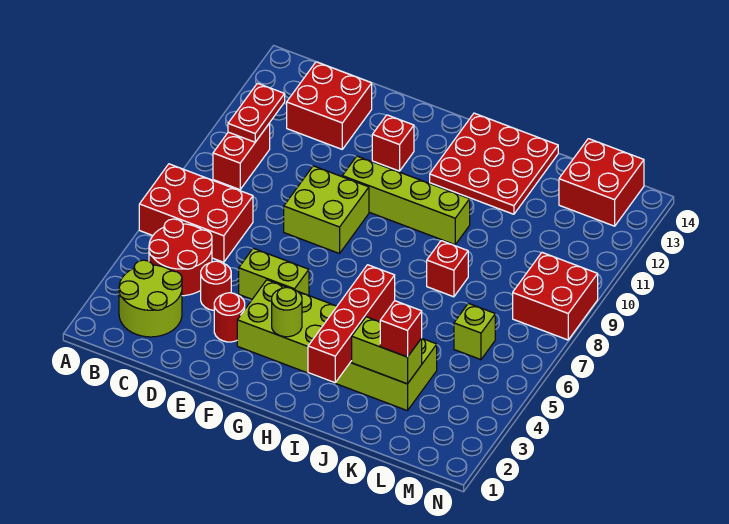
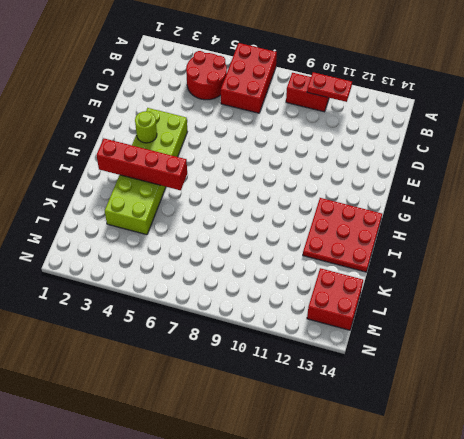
none -> lime 2x2 round brick [119,260,182,337]
none -> red 2x2 brick [287,62,372,149]
none -> red 1x1 round brick [201,261,231,310]

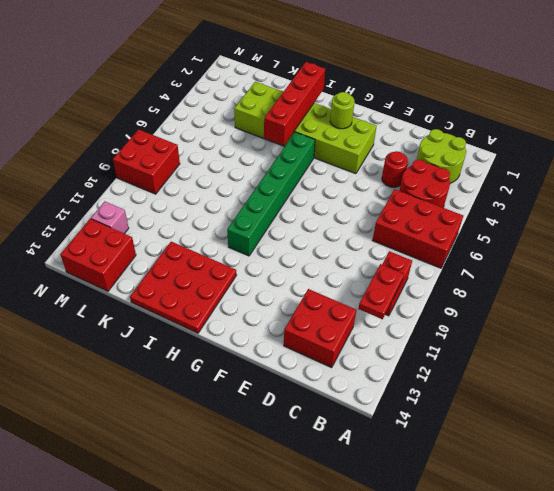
green 1x6 brick [227,132,315,256] -> lime 1x4 brick [342,156,470,245]
pink 1x1 brick [91,202,129,234] -> none
none -> red 1x1 round brick [214,293,245,342]
none -> lime 1x2 brick [239,248,309,299]
none -> lime 2x2 brick [284,166,369,254]

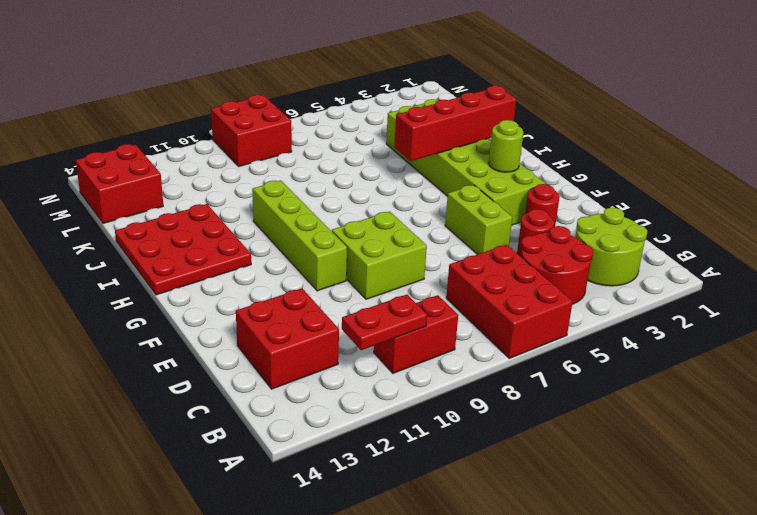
none -> red 1x1 brick [372,115,414,171]
none -> red 1x1 brick [427,241,468,297]
none -> lime 1x1 brick [454,303,495,360]

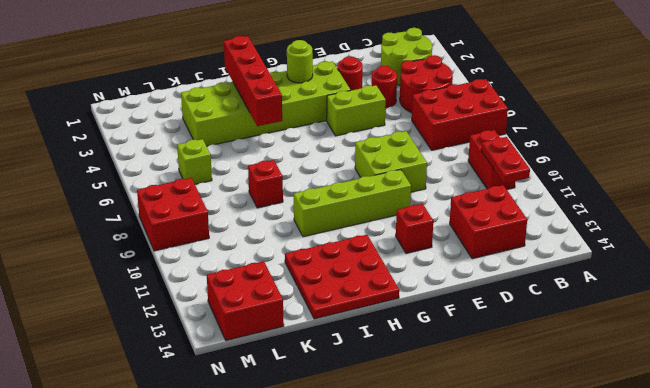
none -> lime 1x2 brick [352,317,422,384]
none -> red 1x1 brick [380,301,422,357]

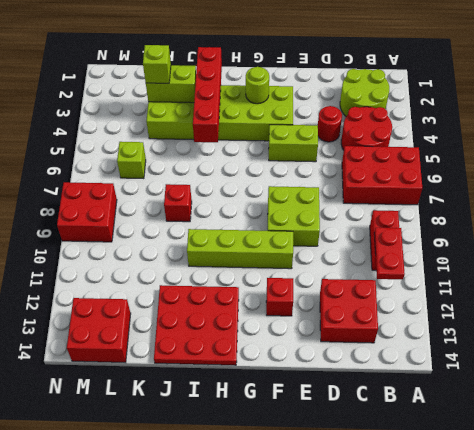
lime 1x1 brick [143,45,171,83] -> red 1x1 brick [380,301,422,357]
none -> red 1x1 round brick [214,293,245,342]

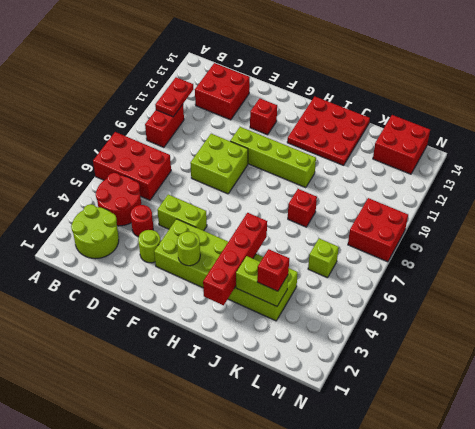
lime 1x1 round brick [138,230,160,263] -> red 1x1 round brick [214,293,245,342]

